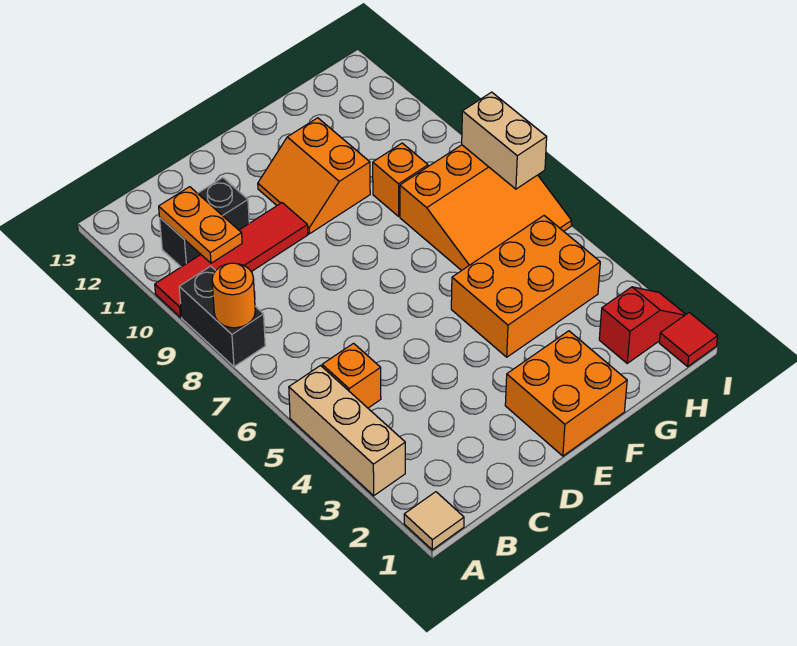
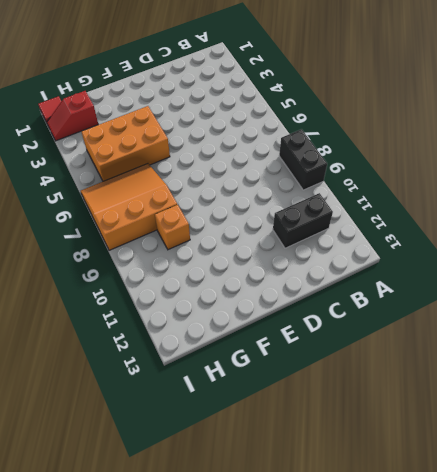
none -> tan 1x1 tile [404,492,464,550]
none -> tan 1x3 brick [289,366,405,496]
none -> red 1x4 tile [155,203,308,317]

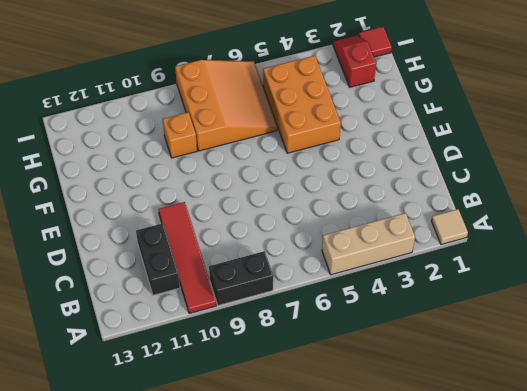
none -> orange 1x1 brick [322,343,381,408]
none -> orange 2x2 brick [505,331,627,456]
none -> orange 2x2 slope [258,118,370,234]

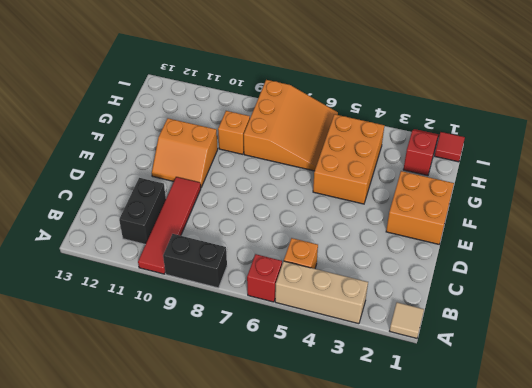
red 1x1 brick [247,254,282,302] -> none
none -> orange 1x1 round brick [212,263,255,328]
none -> orange 1x2 plate [159,187,242,263]
none -> tan 1x2 brick [462,92,547,189]

